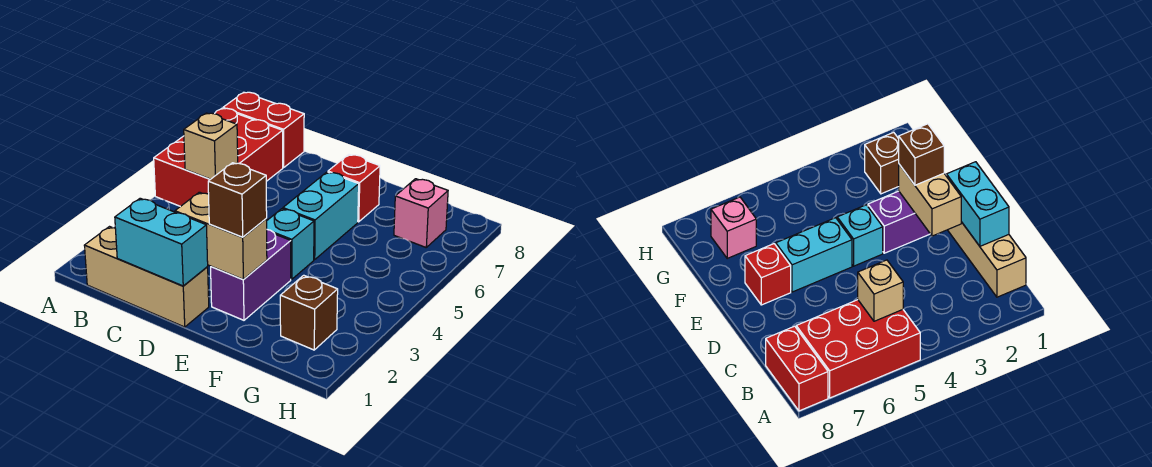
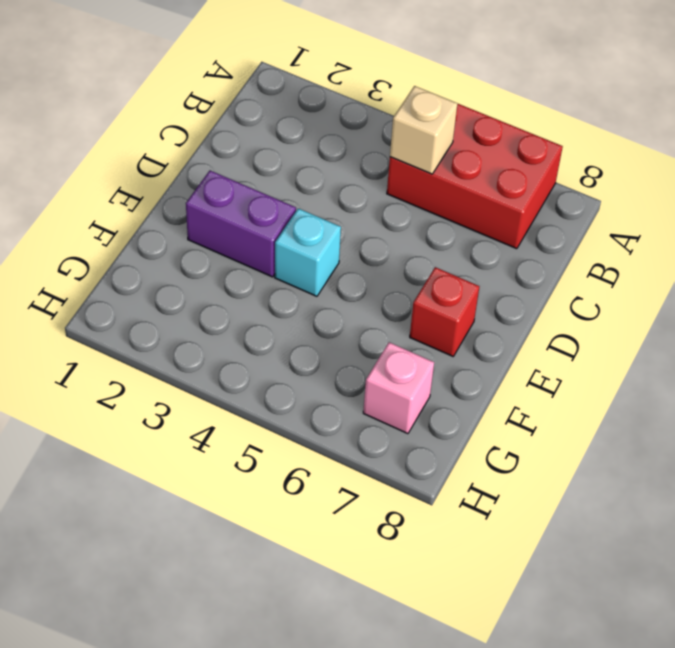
none -> red 1x2 brick [223,92,304,168]
none -> tan 1x3 brick [84,227,209,327]
none -> cyan 1x2 brick [283,172,359,260]

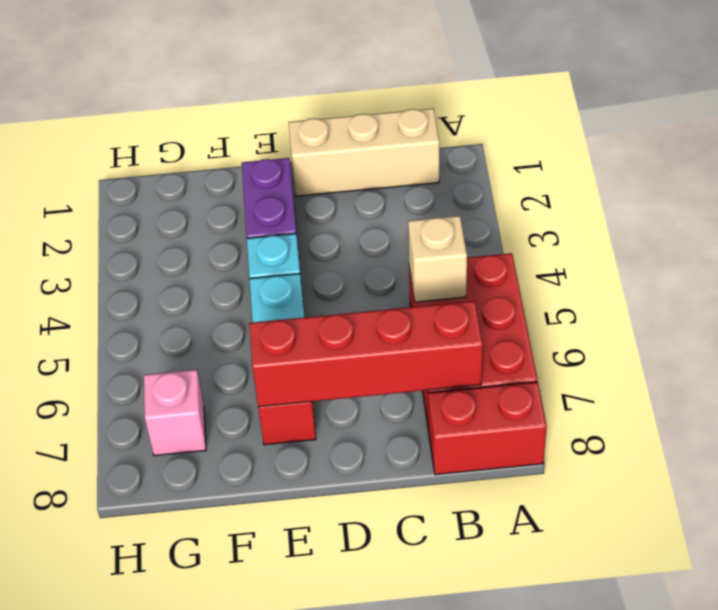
red 1x4 brick [249,301,483,407] -> none
none -> brown 1x1 brick [280,275,338,350]
none -> cyan 1x2 brick [115,198,208,286]
none -> tan 1x2 brick [175,192,267,279]

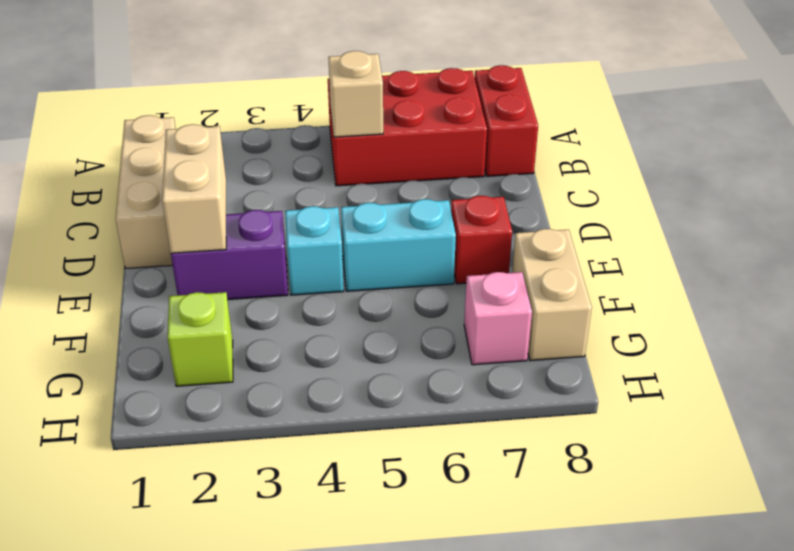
tan 1x2 brick [512,229,592,361] -> none
lime 1x1 brick [167,292,233,386] -> brown 1x1 brick [280,275,338,350]
none -> cyan 1x2 brick [115,198,208,286]
none -> brown 1x1 brick [208,163,267,237]

